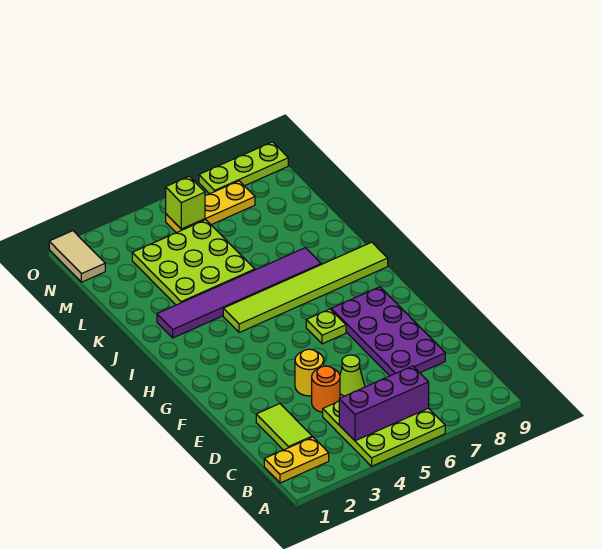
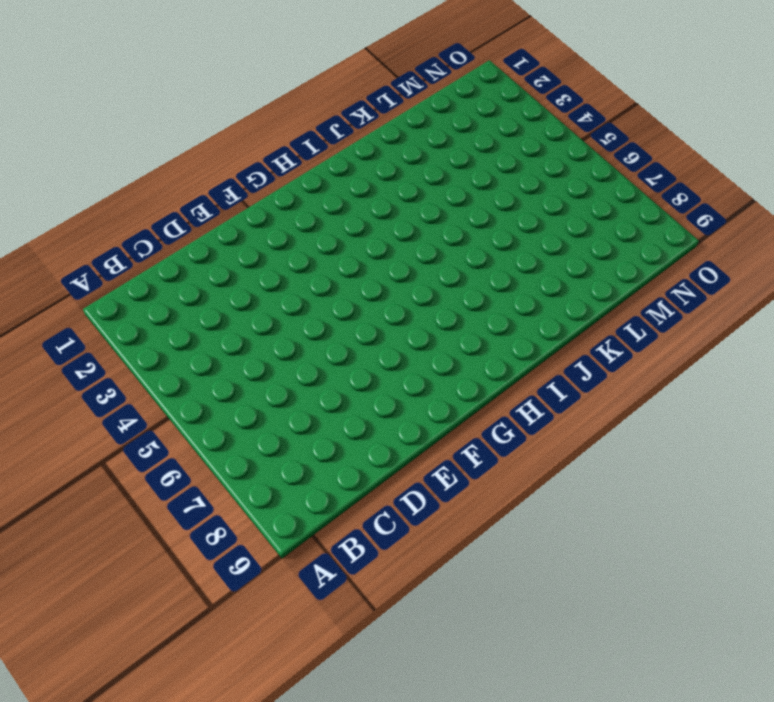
none -> lime 3x3 plate [323,401,445,466]
none -> yellow 1x2 plate [264,437,329,483]
none -> lime 1x2 tile [256,404,312,450]

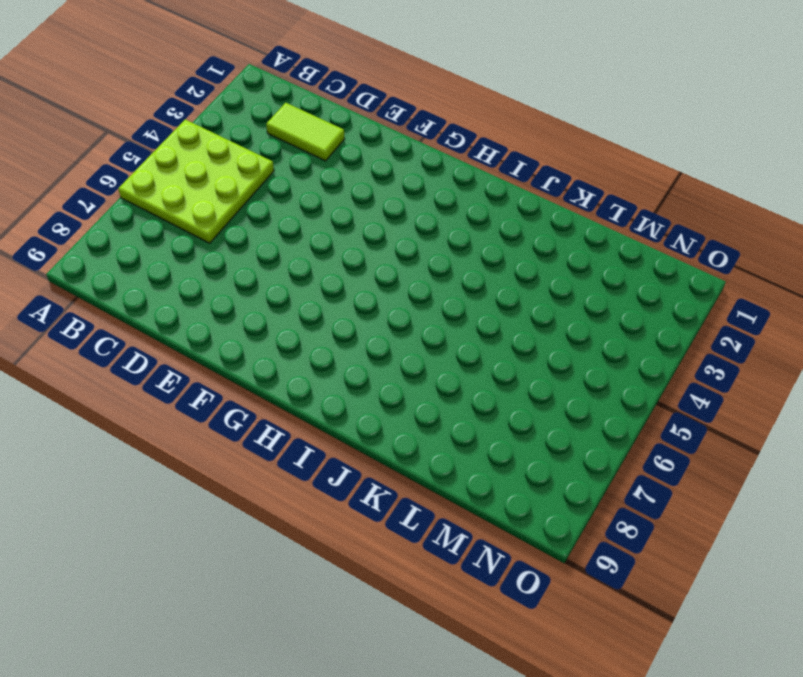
none -> yellow 1x2 plate [264,437,329,483]
none -> orange 1x1 round brick [312,366,340,412]
none -> lime 1x1 cone [340,355,365,398]

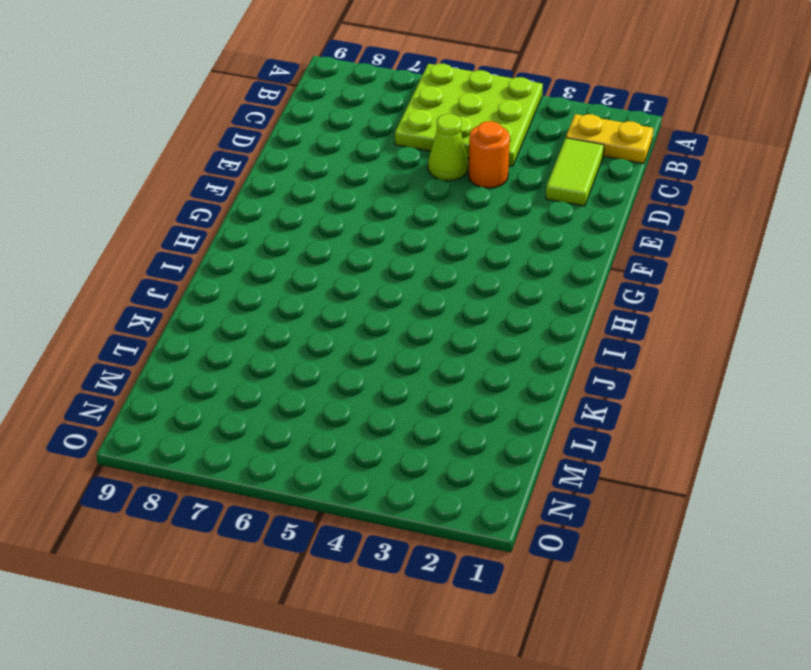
none -> purple 2x4 plate [331,287,445,376]
none -> yellow 1x1 round brick [295,349,324,396]
none -> lime 1x1 plate [306,309,346,344]

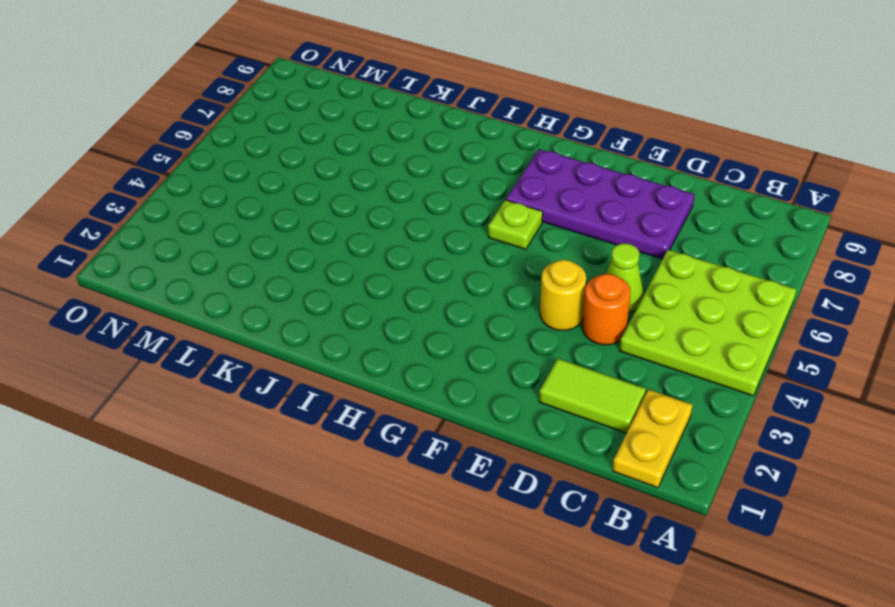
none -> lime 1x6 tile [223,242,388,333]
none -> purple 1x6 tile [157,248,321,338]
none -> lime 3x3 plate [132,220,255,305]

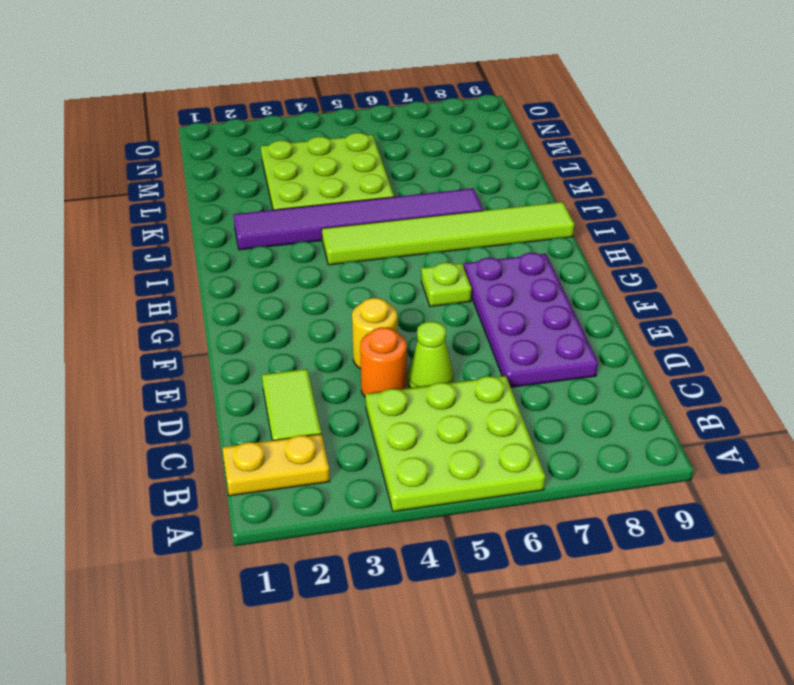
none -> tan 1x2 tile [49,231,105,282]
none -> yellow 1x3 plate [166,181,255,233]
none -> lime 1x3 plate [199,142,288,194]

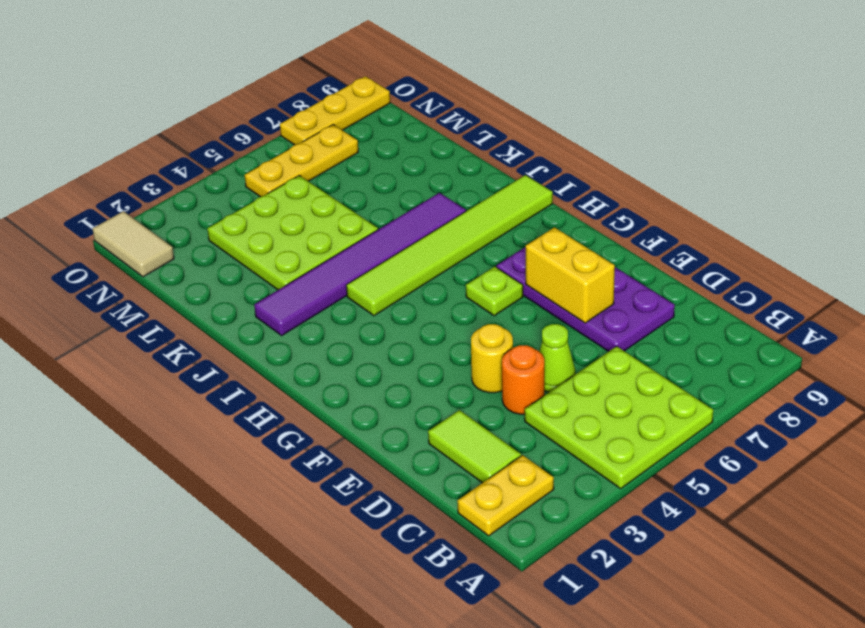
yellow 1x2 brick [526,227,615,323] -> none
yellow 1x3 plate [280,76,390,145] -> lime 1x3 plate [199,142,288,194]
none -> purple 1x3 brick [339,366,429,441]
none -> lime 1x1 brick [166,176,205,229]

